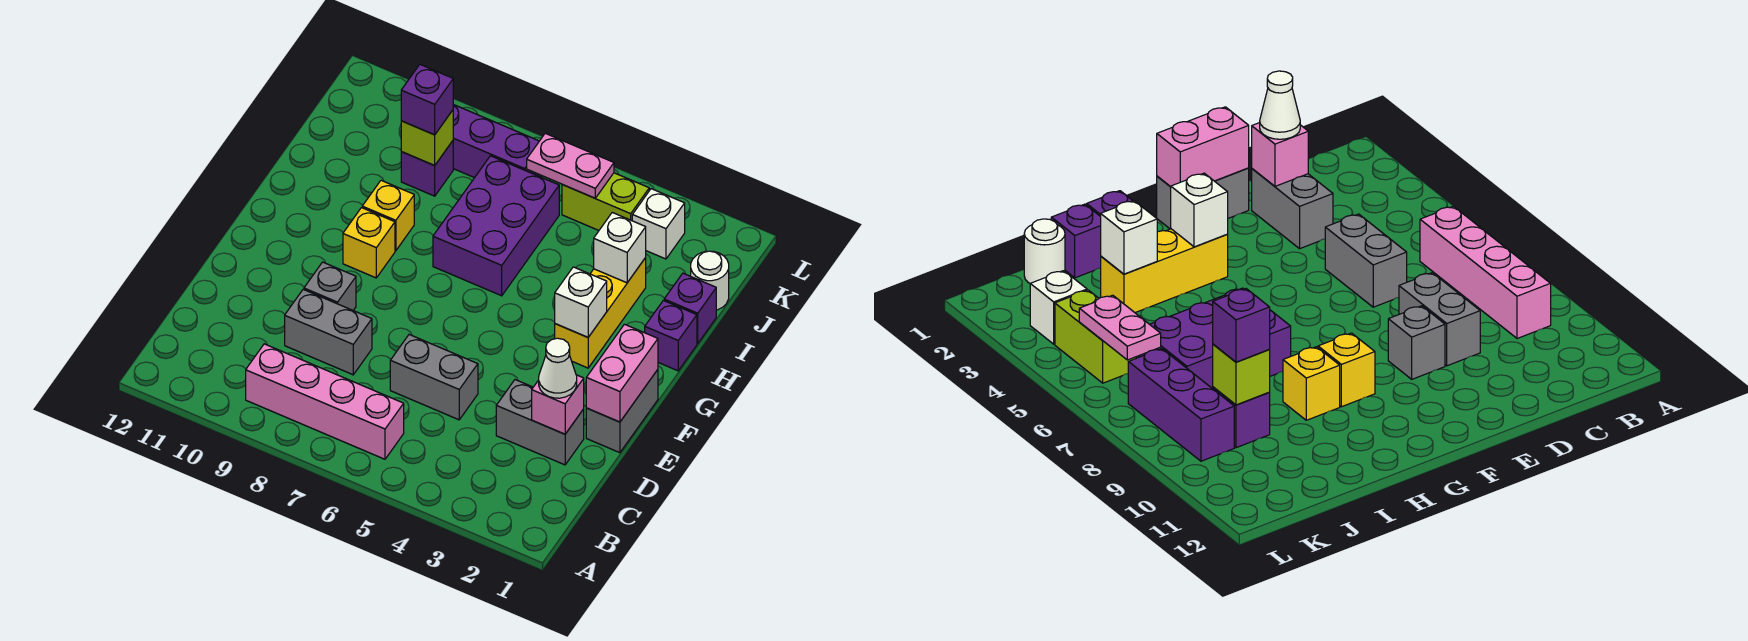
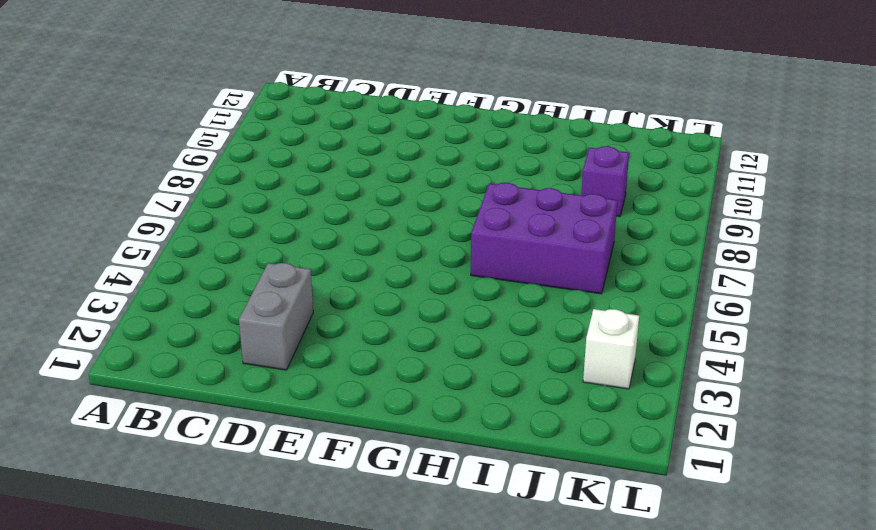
none -> pink 1x4 brick [246,344,404,459]
none -> grey 1x2 brick [390,335,478,420]
none -> grey 1x2 brick [285,289,372,375]

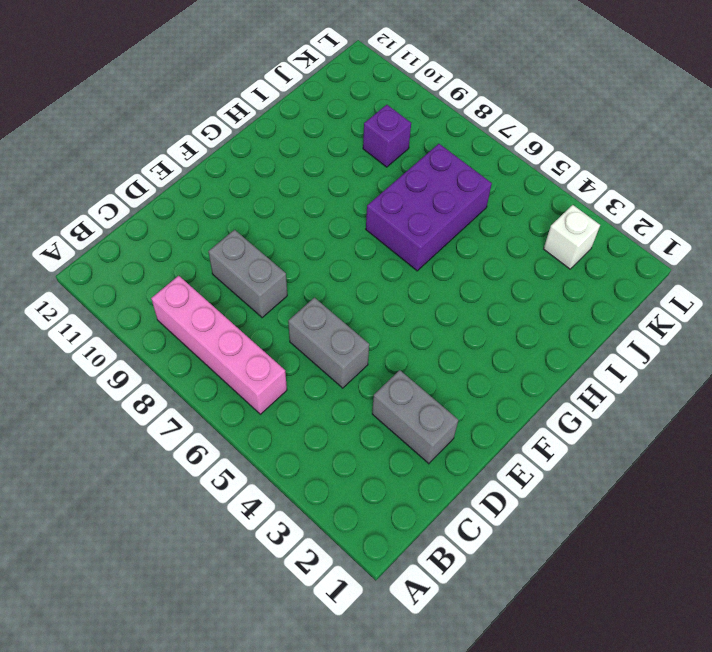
none -> grey 1x2 brick [586,370,658,453]
none -> grey 1x1 brick [304,262,356,310]
none -> yellow 1x3 brick [555,258,646,368]

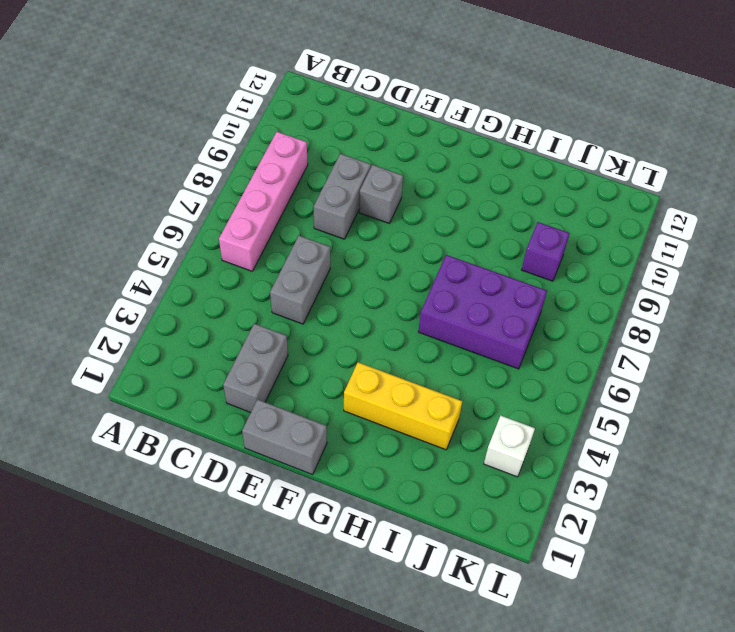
none -> yellow 1x1 brick [343,208,395,278]
none -> purple 1x1 brick [645,300,697,371]
none -> yellow 1x1 brick [362,180,414,251]

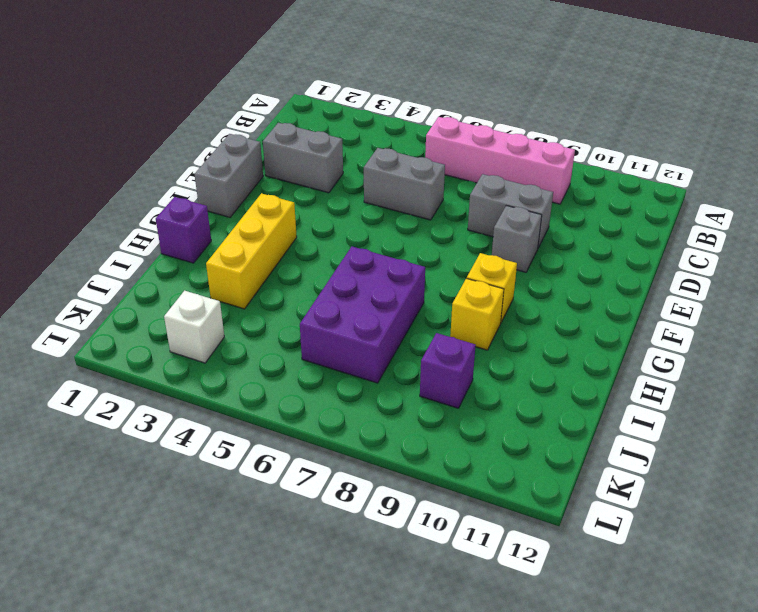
none -> purple 1x1 brick [664,273,716,344]
none -> white 1x1 round brick [691,251,729,310]
none -> lime 1x2 brick [562,173,649,230]

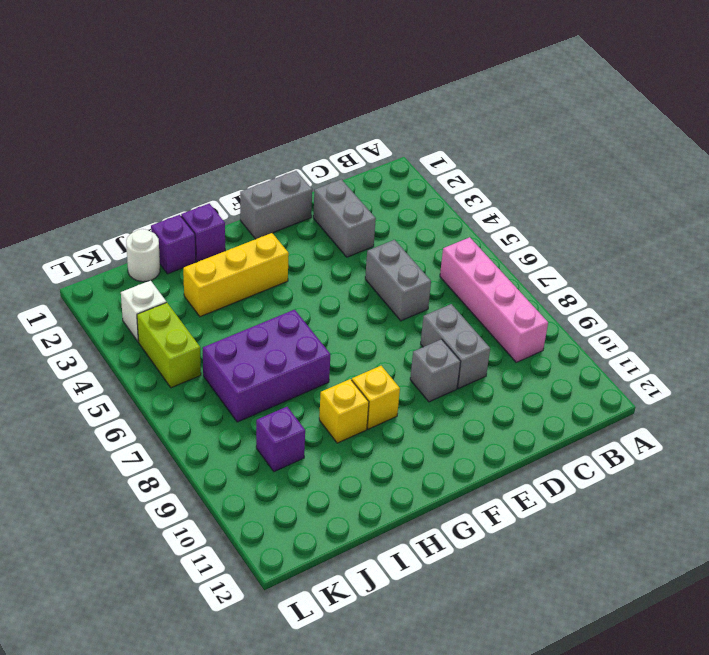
none -> purple 1x3 brick [453,104,541,178]
none -> pink 1x1 brick [532,375,584,434]
none -> pink 1x2 brick [586,324,658,422]

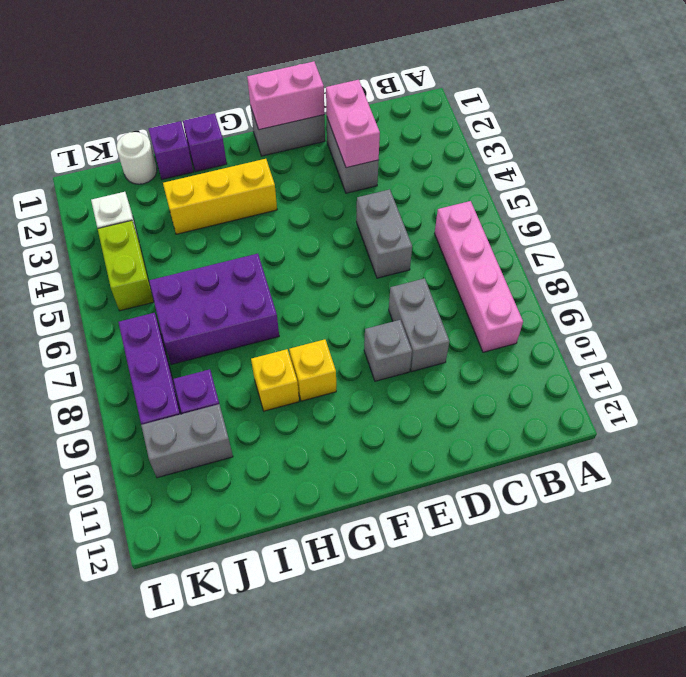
pink 1x2 brick [326,80,380,168] -> pink 1x1 brick [532,375,584,434]
grey 1x2 brick [141,404,233,478] -> none
none -> white 1x1 brick [555,267,607,337]
none -> white 1x1 brick [594,212,646,283]
none -> lime 1x1 brick [401,110,453,165]

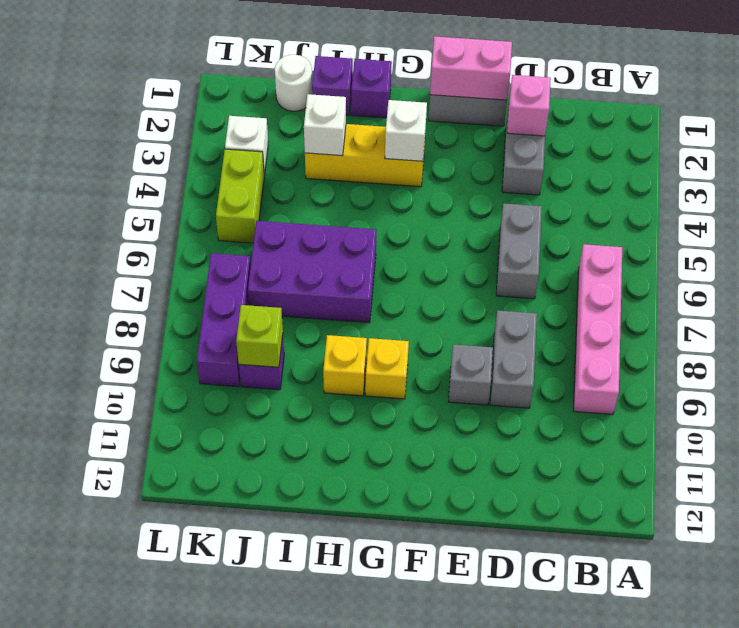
none -> pink 1x2 plate [527,133,614,198]
none -> white 1x1 cone [539,338,577,398]
none -> purple 1x1 brick [401,65,453,135]

